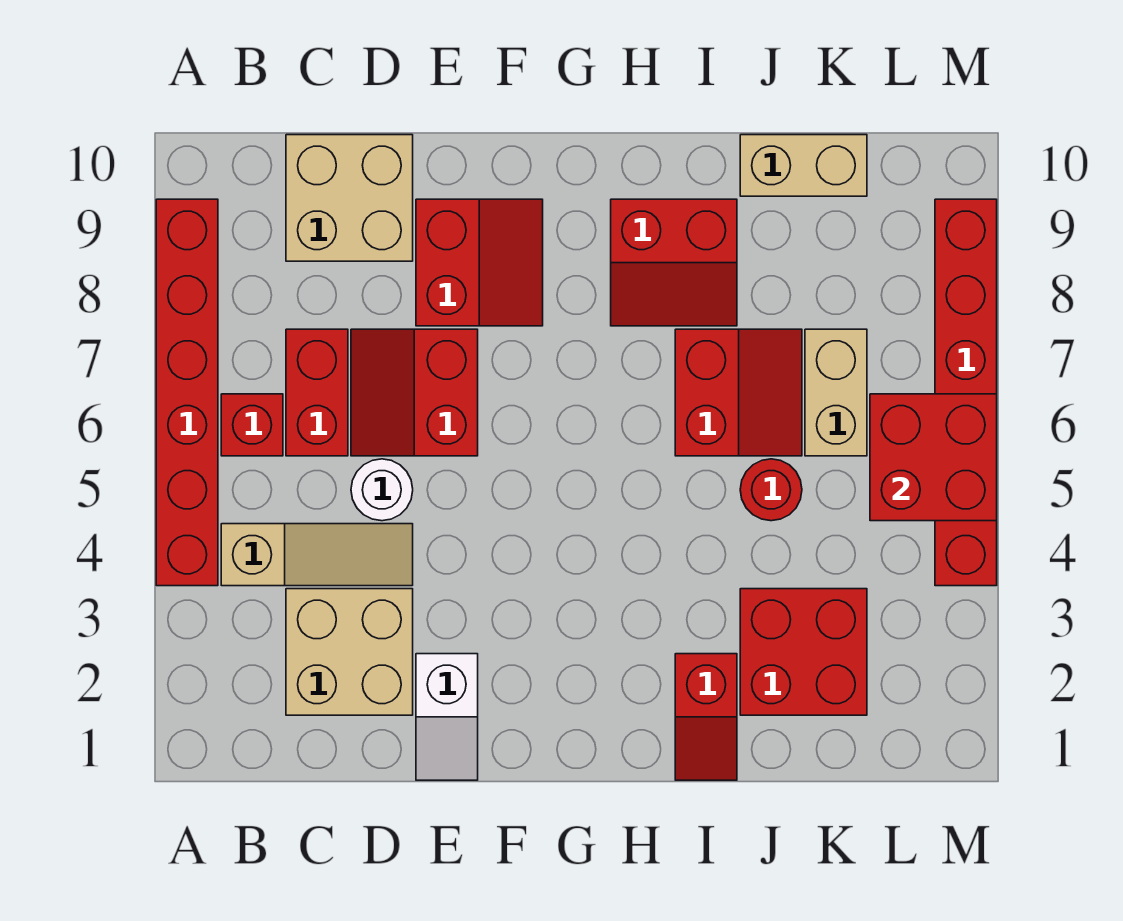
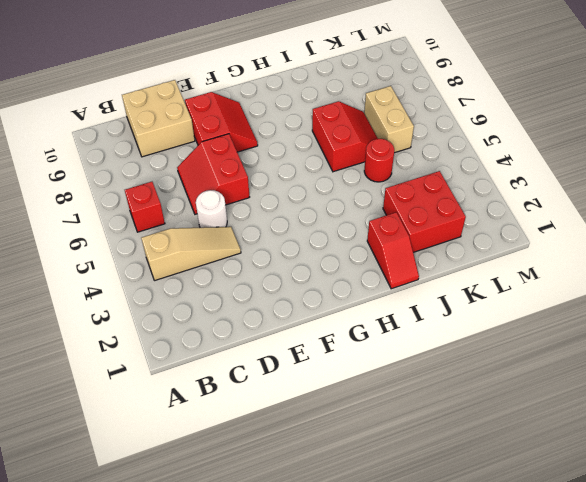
none -> red 1x6 brick [156,199,218,586]
none -> tan 2x2 brick [286,589,413,715]
none -> red 1x2 brick [286,329,348,456]

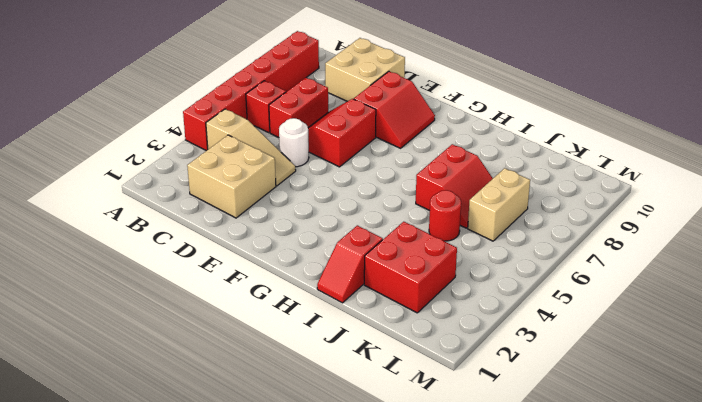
none -> white 1x2 slope [416,654,478,780]
none -> red 2x2 slope [611,199,737,326]
none -> tan 1x2 brick [740,135,867,196]

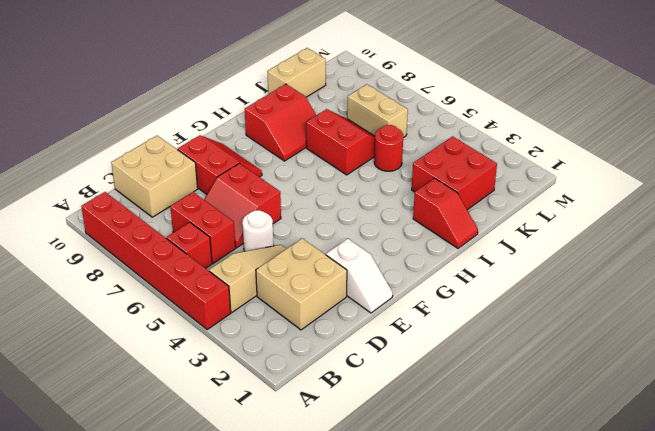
none -> red 1x6 brick [935,199,997,586]
none -> red 2x2 brick [870,394,997,521]

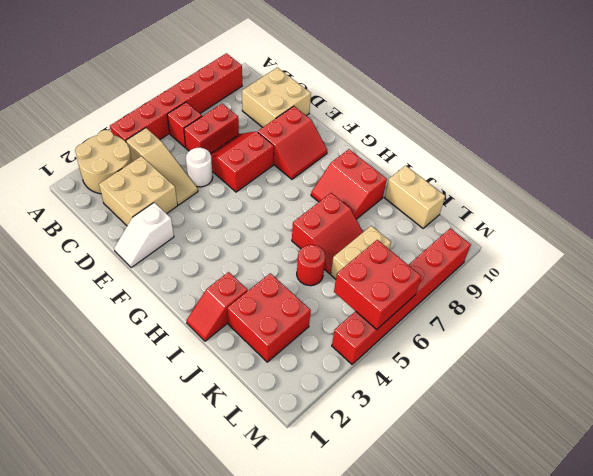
tan 2x2 round brick [75,130,132,194] -> none

